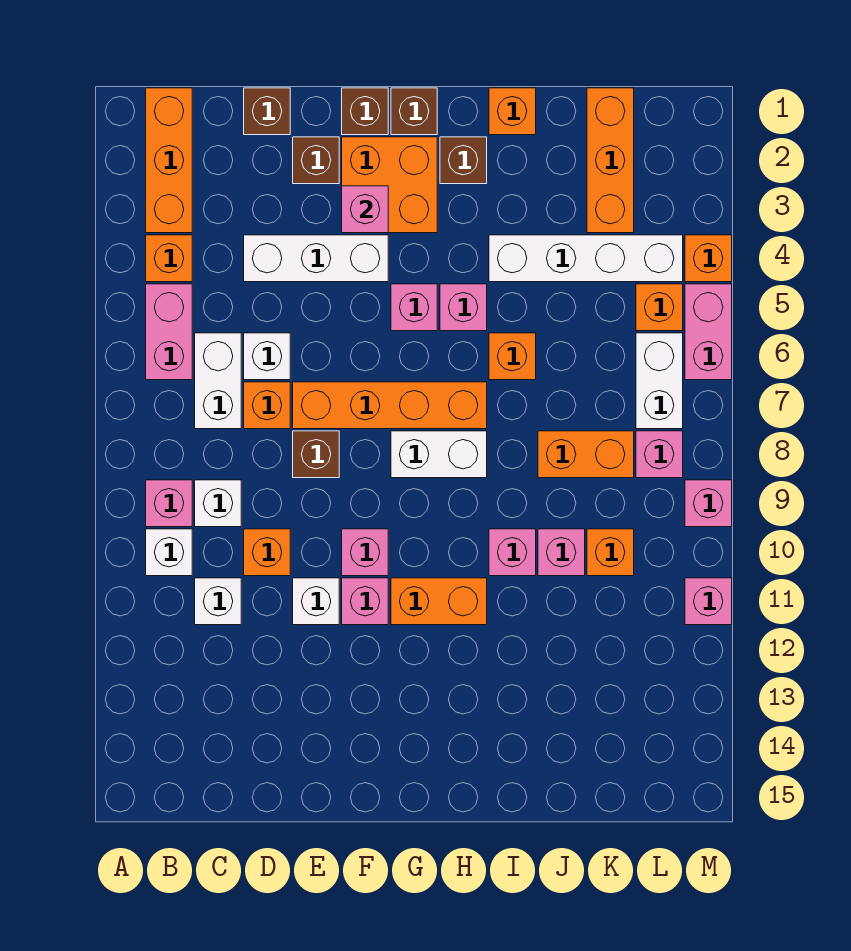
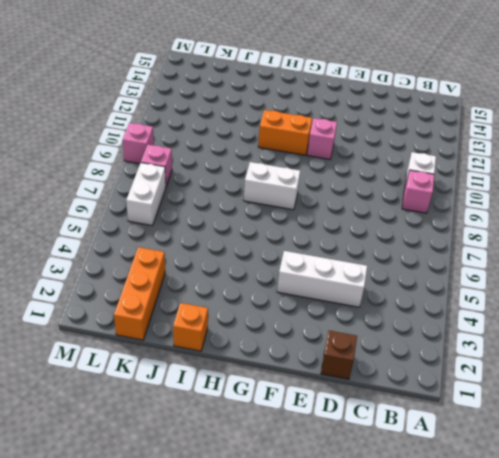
none -> orange 1x3 brick [146,88,192,233]
none -> orange 1x1 brick [146,235,192,282]
none -> pink 1x2 brick [146,284,192,380]
none -> white 1x2 brick [195,333,241,429]

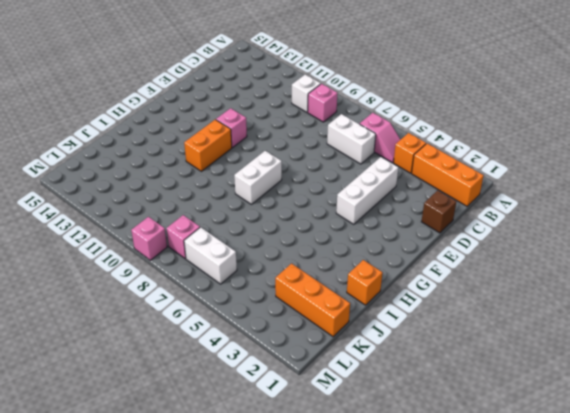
pink 1x2 slope [360,113,401,163] -> pink 1x2 brick [146,284,192,380]
none -> white 1x1 brick [195,480,241,527]
none -> white 1x1 brick [195,578,241,625]
none -> white 1x1 brick [244,333,290,380]
none -> orange 1x1 brick [244,382,290,429]

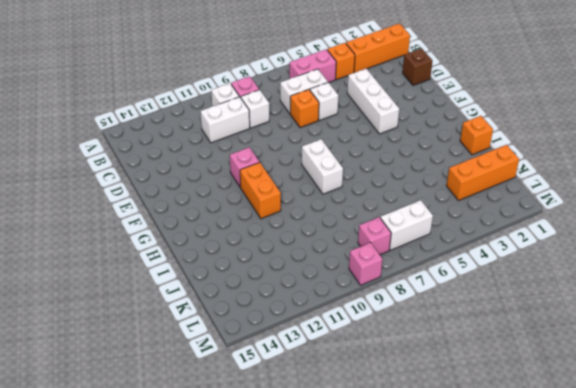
white 1x2 brick [200,97,250,143] -> white 1x1 brick [195,578,241,625]
none -> orange 1x1 brick [244,529,290,576]
none -> brown 1x1 brick [293,137,339,184]
none -> orange 1x4 brick [293,382,487,429]
none -> brown 1x1 brick [293,431,339,478]

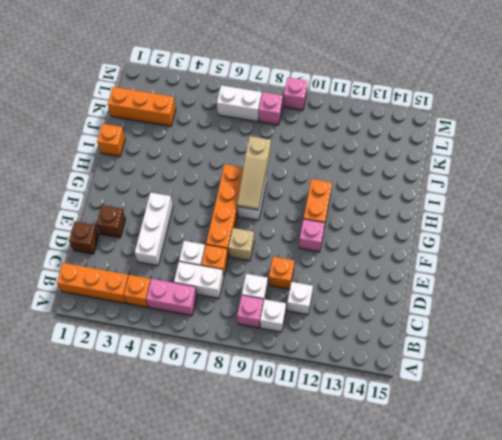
tan 1x1 brick [228,228,254,261] -> brown 1x1 brick [293,431,339,478]
tan 1x3 slope [237,136,271,210] -> none
none -> white 1x1 brick [293,578,339,625]
none -> brown 1x1 brick [342,88,388,135]
none -> orange 2x2 brick [342,137,437,233]
none -> pink 1x1 brick [342,529,388,576]

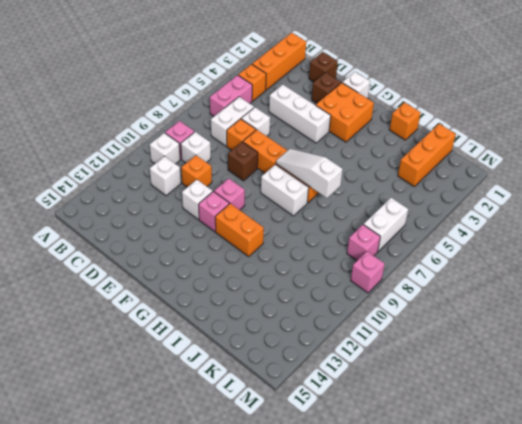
white 1x1 brick [342,72,370,99] -> brown 1x1 brick [342,88,388,135]
white 1x3 slope [276,149,343,198] -> none
none -> brown 1x1 brick [391,88,437,135]
none -> pink 1x1 brick [391,284,437,331]
none -> brown 1x1 brick [440,137,487,184]
none -> pink 1x1 brick [440,284,487,331]

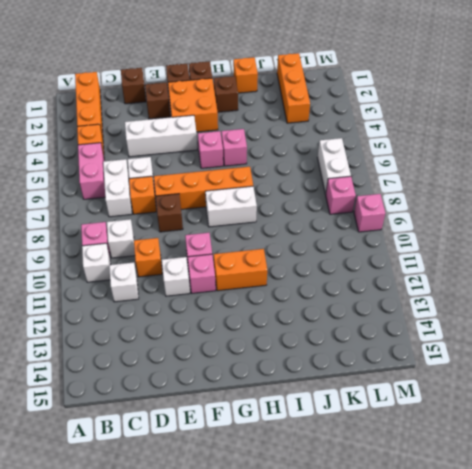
none -> white 1x4 brick [489,235,683,282]
none -> orange 1x1 brick [489,333,536,380]
none -> pink 1x1 brick [489,529,536,576]
none -> orange 1x2 brick [538,431,634,478]

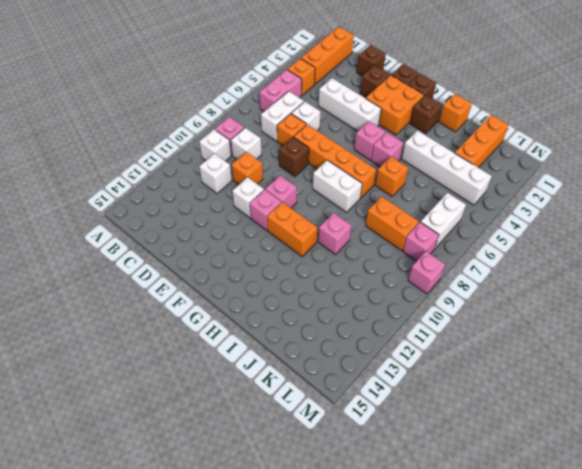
none -> pink 1x1 brick [538,529,585,576]
none -> orange 1x1 brick [587,529,634,576]
none -> orange 1x1 brick [636,284,683,331]
none -> orange 1x1 brick [685,235,732,282]

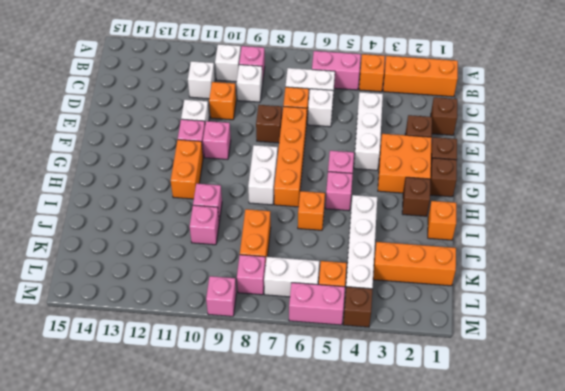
brown 1x1 brick [343,287,372,327] -> orange 1x1 brick [685,235,732,282]
none -> orange 1x1 brick [587,529,634,576]
none -> pink 1x1 brick [685,578,732,625]
none -> pink 1x1 brick [342,186,388,233]

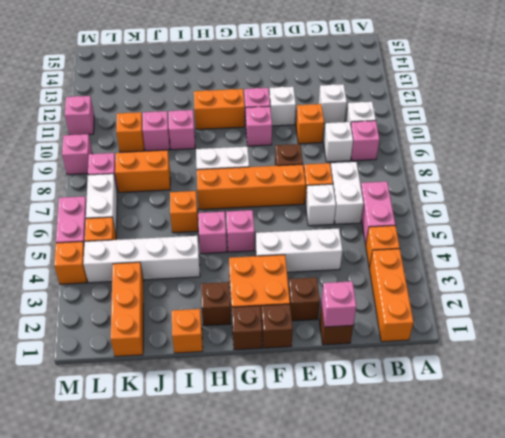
pink 1x1 brick [321,281,356,327] -> pink 1x1 brick moved to [342,186,388,233]

